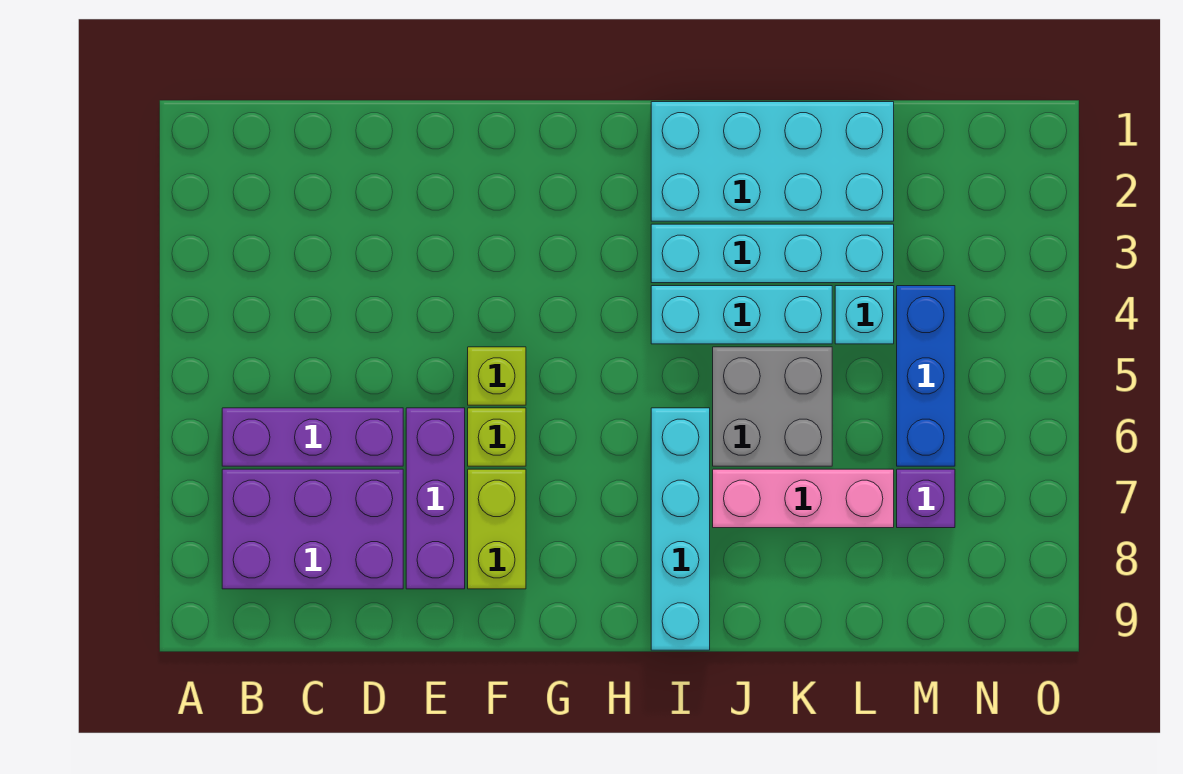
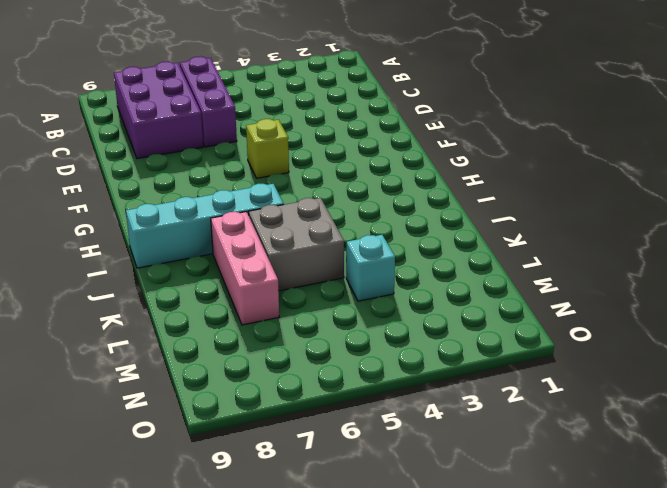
none -> purple 1x3 brick [406,408,465,589]
none -> lime 1x1 brick [468,408,526,466]
none -> lime 1x2 brick [468,469,526,589]

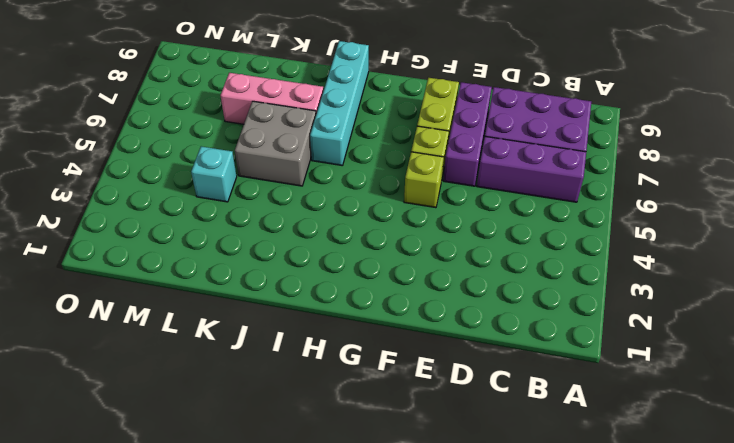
none -> cyan 2x4 brick [651,102,894,221]
none -> cyan 1x4 brick [651,224,894,283]
none -> cyan 1x3 brick [651,286,832,344]

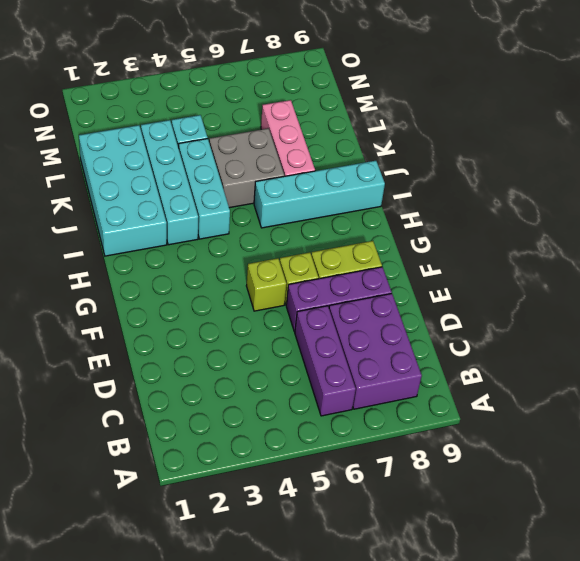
none -> blue 1x3 brick [897,286,955,466]
none -> purple 1x1 brick [897,469,955,528]

